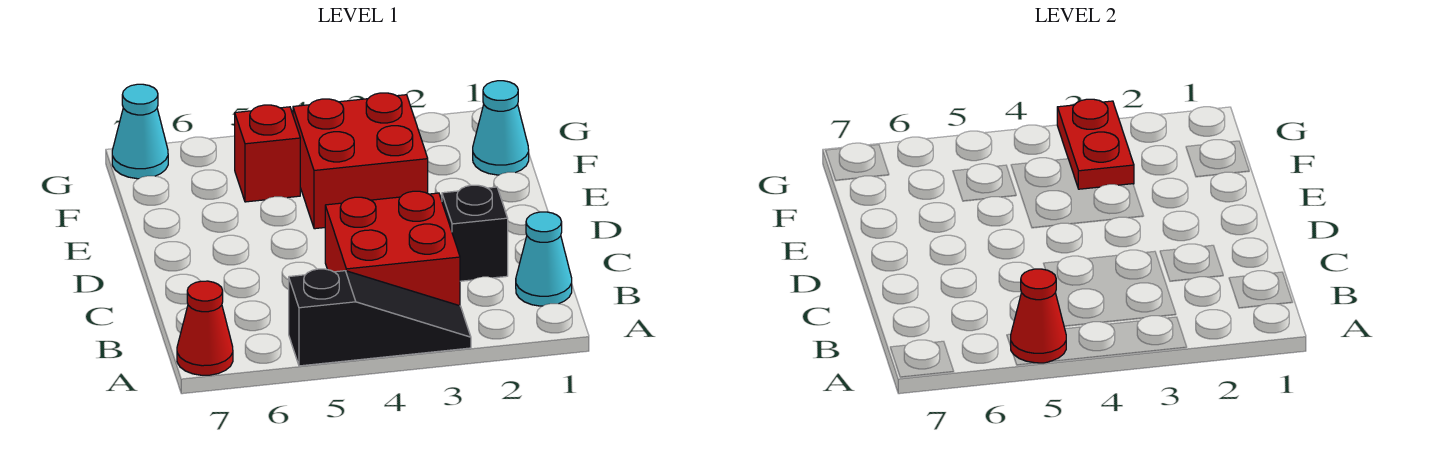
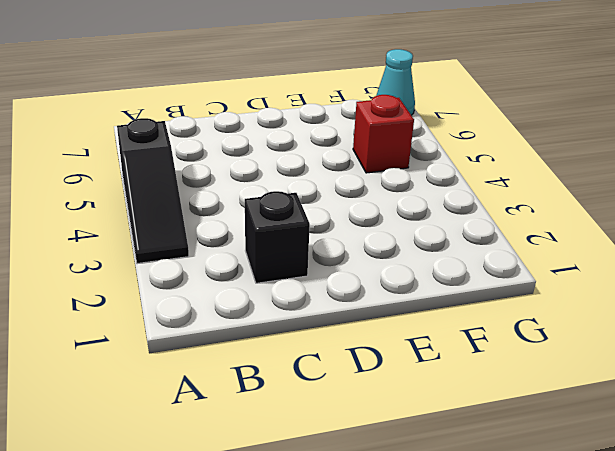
none -> red 1x1 cone [177,281,233,375]
none -> cyan 1x1 cone [516,212,572,306]

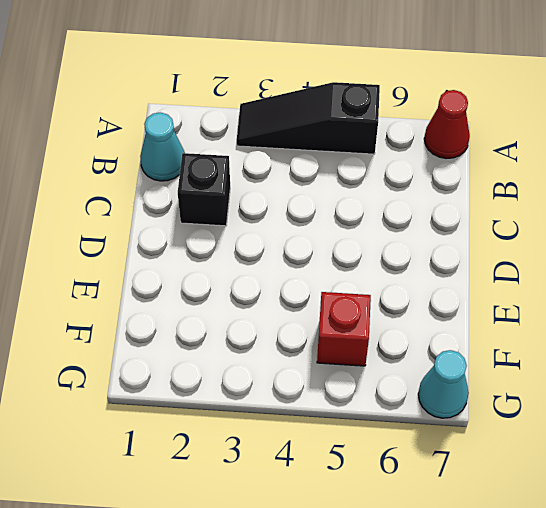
none -> red 2x2 brick [325,191,460,306]
none -> red 2x2 brick [293,93,428,229]

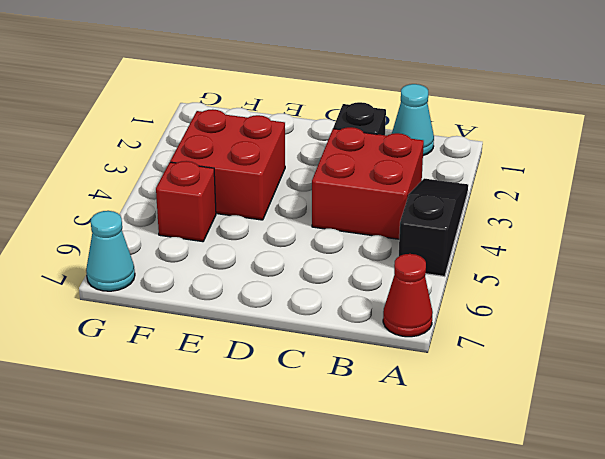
none -> cyan 1x1 cone [473,81,529,175]
none -> red 1x1 cone [1011,269,1066,363]

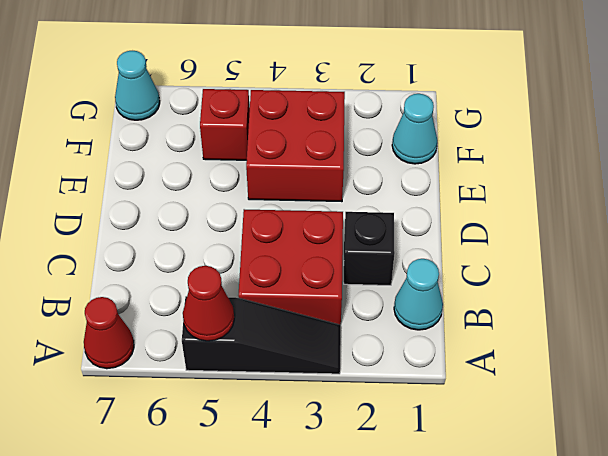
none -> red 1x2 plate [1057,99,1134,189]

